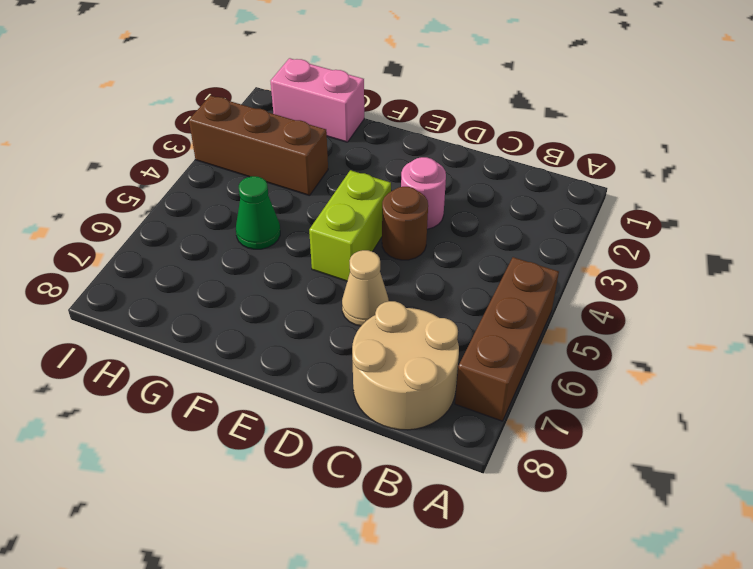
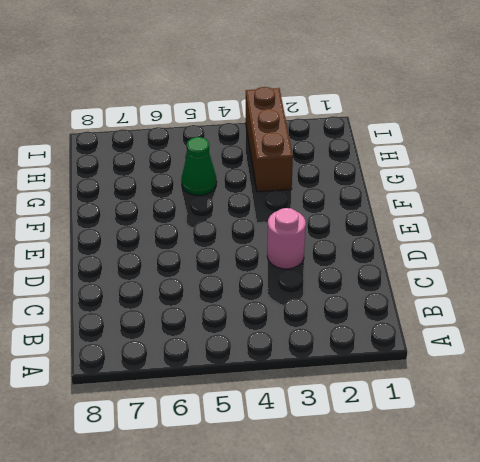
none -> brown 1x3 brick [455,257,559,421]
none -> tan 2x2 round brick [352,301,459,430]

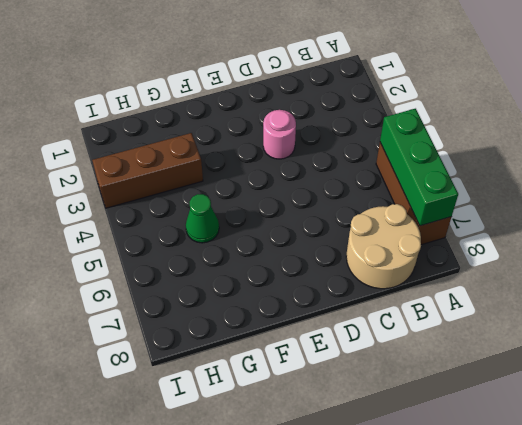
green 1x3 brick [380,109,458,226] -> none
none -> brown 1x1 round brick [382,187,428,260]
none -> tan 1x1 cone [342,250,389,326]

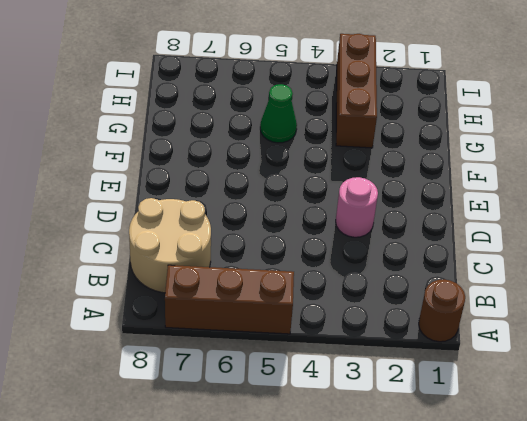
brown 1x1 round brick [419,279,465,342] -> brown 1x1 round brick moved to [382,187,428,260]
none -> tan 1x1 cone [342,250,389,326]
none -> lime 1x2 brick [309,170,391,281]

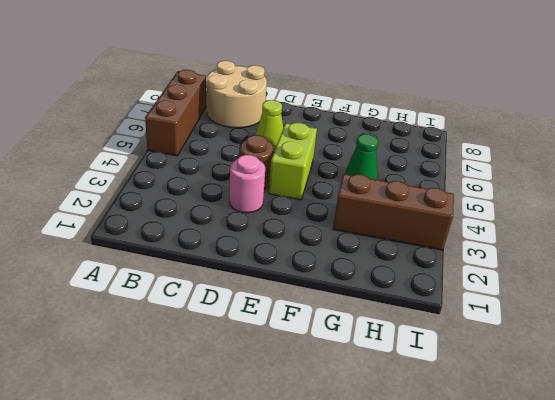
lime 1x1 cone [256,100,283,152] -> tan 1x1 cone [342,250,389,326]
none -> pink 1x2 brick [271,58,364,142]

